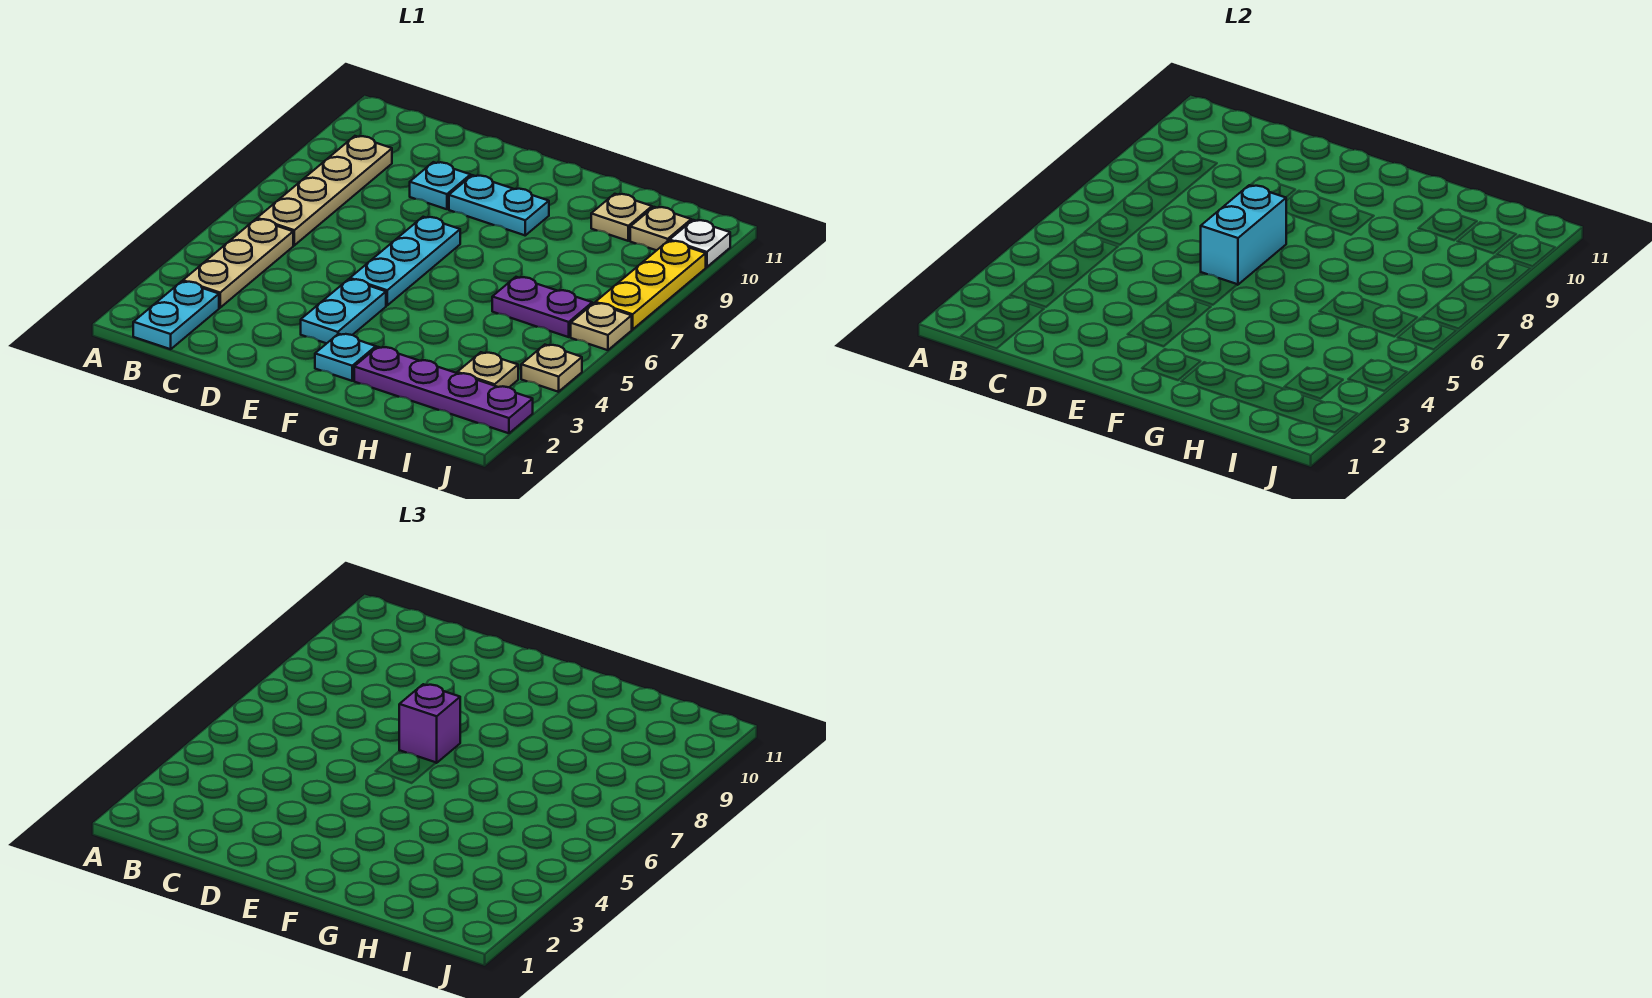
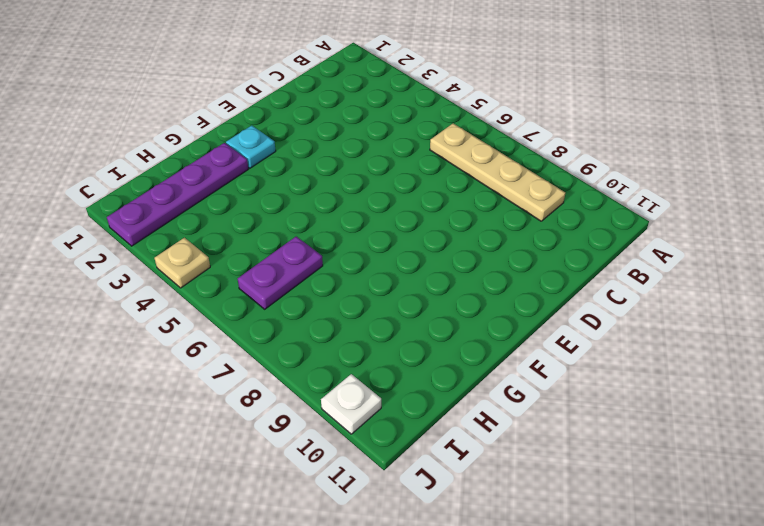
none -> cyan 1x2 plate [133,281,219,349]
none -> tan 1x3 plate [183,219,293,308]
none -> cyan 1x1 plate [410,162,471,209]

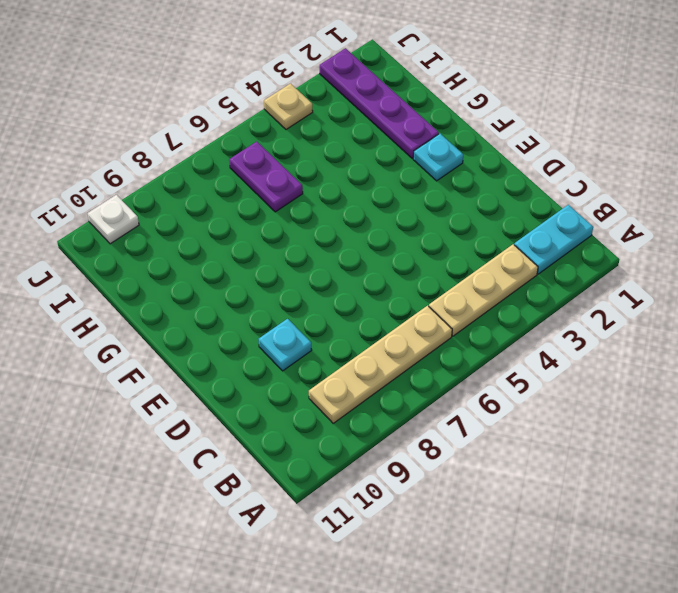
none -> cyan 1x2 plate [301,279,386,343]
none -> cyan 1x3 plate [350,217,460,305]
none -> cyan 1x2 plate [449,175,549,235]

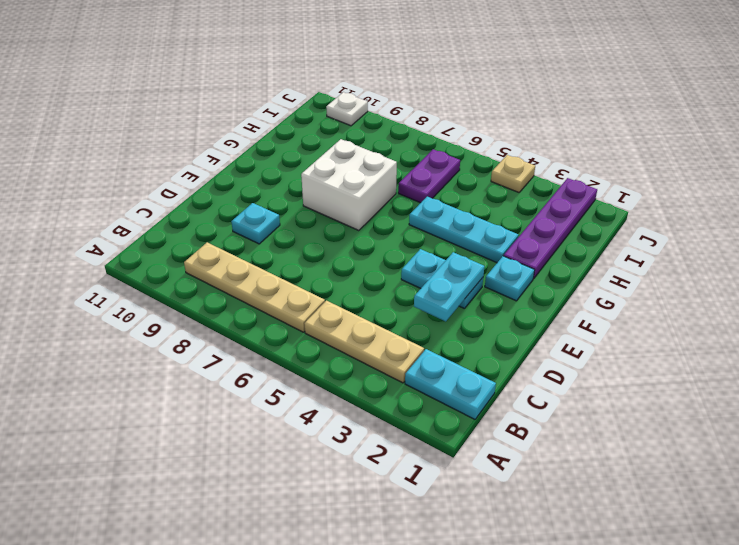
cyan 1x2 plate [414,252,485,322] -> cyan 1x2 plate moved to [449,175,549,235]
white 2x2 brick [301,139,397,231] -> none
cyan 1x3 plate [409,197,518,263] -> cyan 1x3 plate moved to [350,217,460,305]
none -> tan 1x1 plate [591,194,652,241]
none -> tan 1x1 plate [457,352,518,387]
none -> tan 1x1 plate [630,207,691,250]

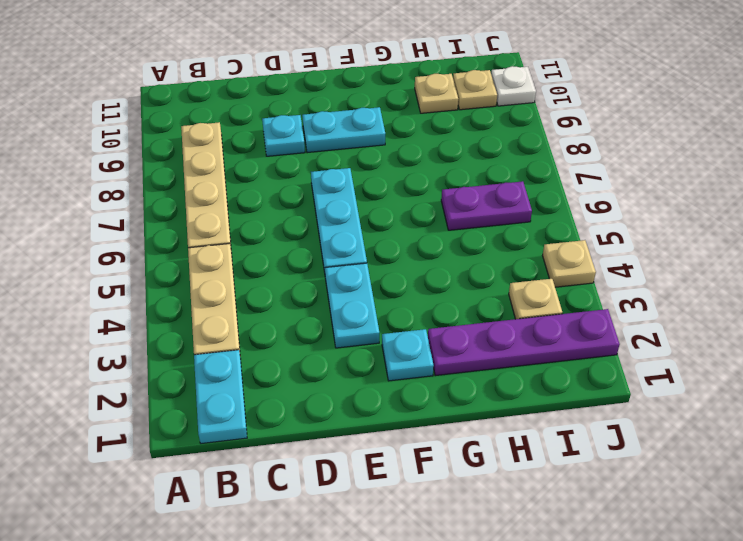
none -> tan 1x1 plate [571,303,632,350]
none -> yellow 1x3 plate [595,241,706,329]
none -> cyan 1x2 brick [1201,185,1286,285]

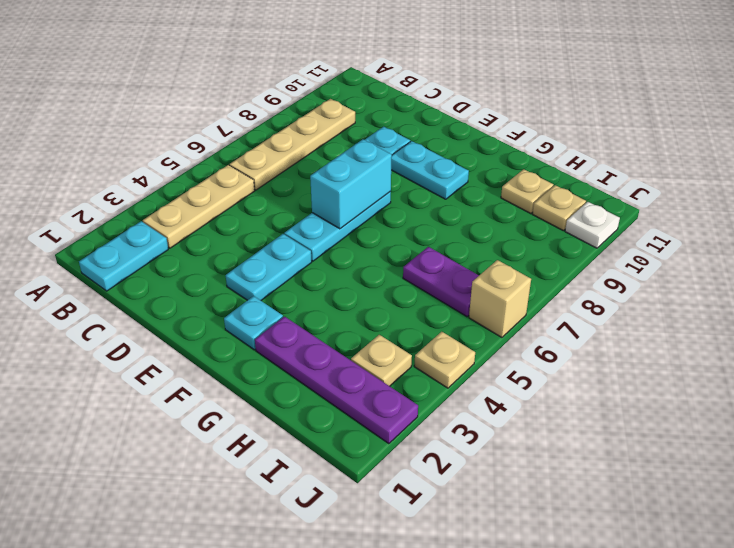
tan 1x1 brick [469,260,531,337] -> tan 1x1 plate [571,303,632,350]
none -> yellow 1x3 plate [595,241,706,329]
none -> purple 1x1 brick [399,684,460,763]

